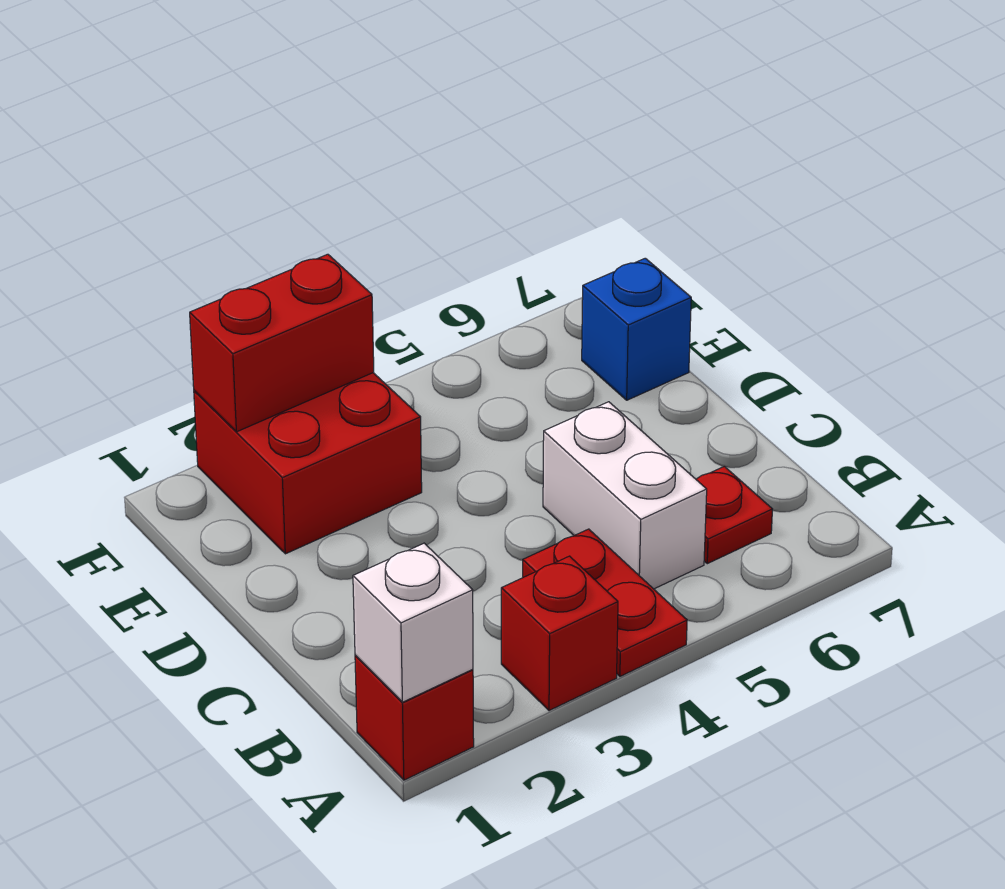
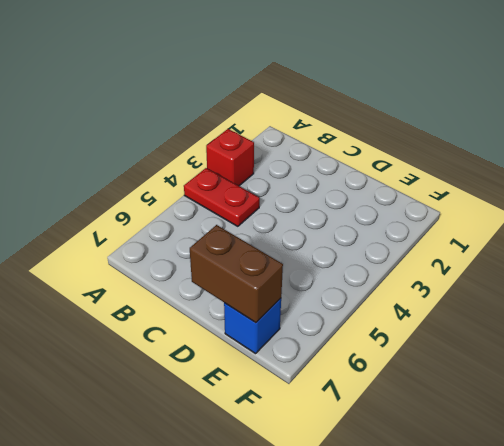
brown 1x2 brick [190,225,283,323] -> none
none -> red 1x1 brick [355,655,474,780]
none -> white 1x2 brick [543,402,707,589]

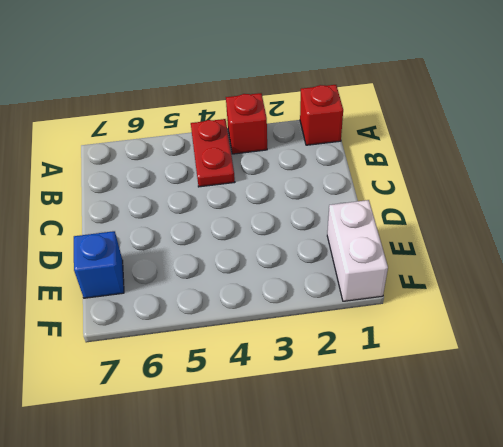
white 1x2 brick [327,200,388,301] -> white 1x2 brick moved to [543,402,707,589]
none -> red 1x1 plate [696,466,772,564]
none -> red 2x2 brick [194,373,422,554]

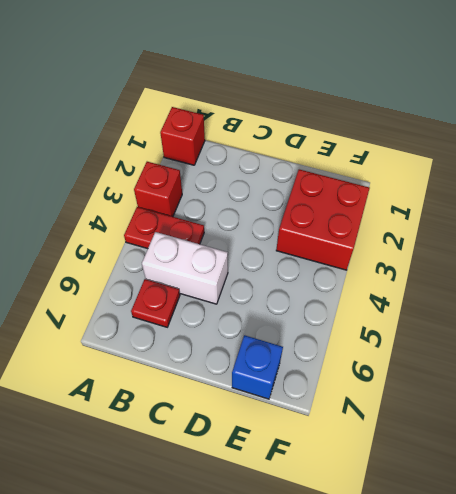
none -> white 1x1 brick [353,543,473,702]
none -> red 1x2 brick [190,254,374,432]

